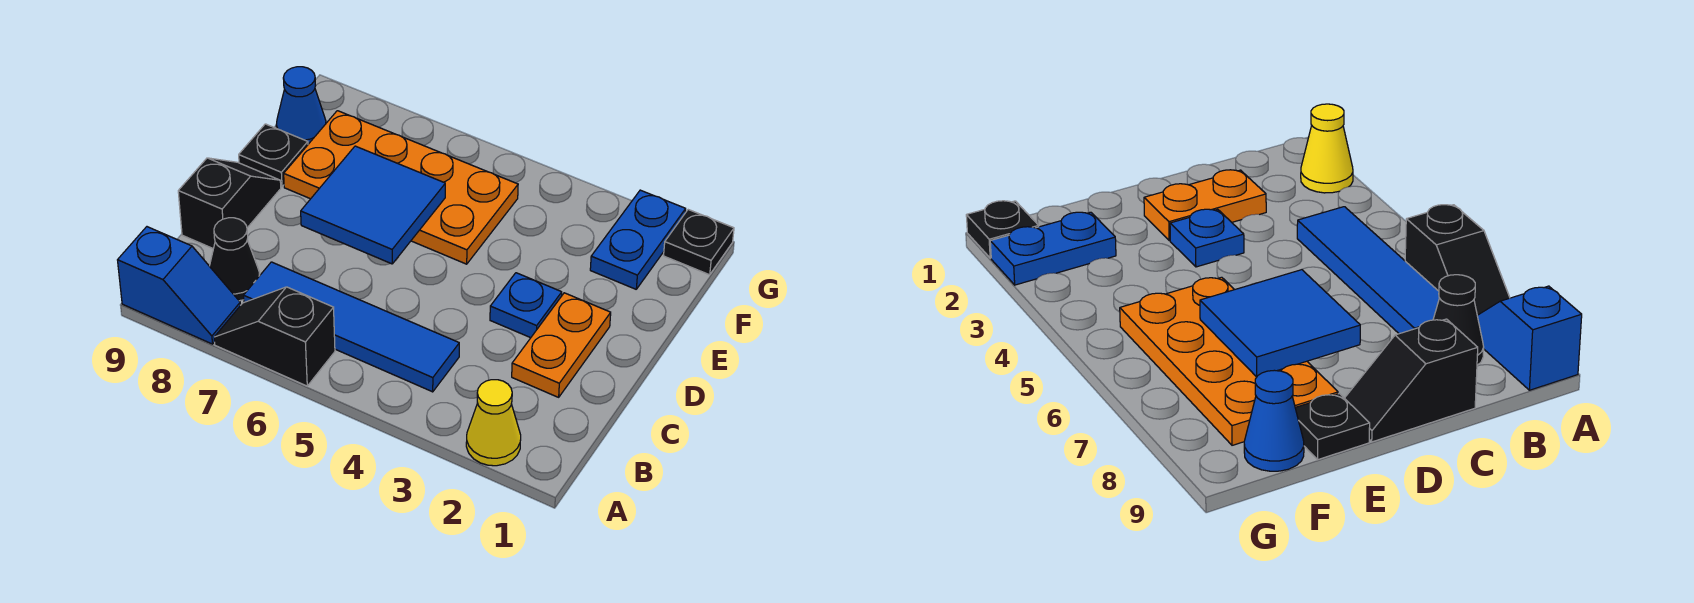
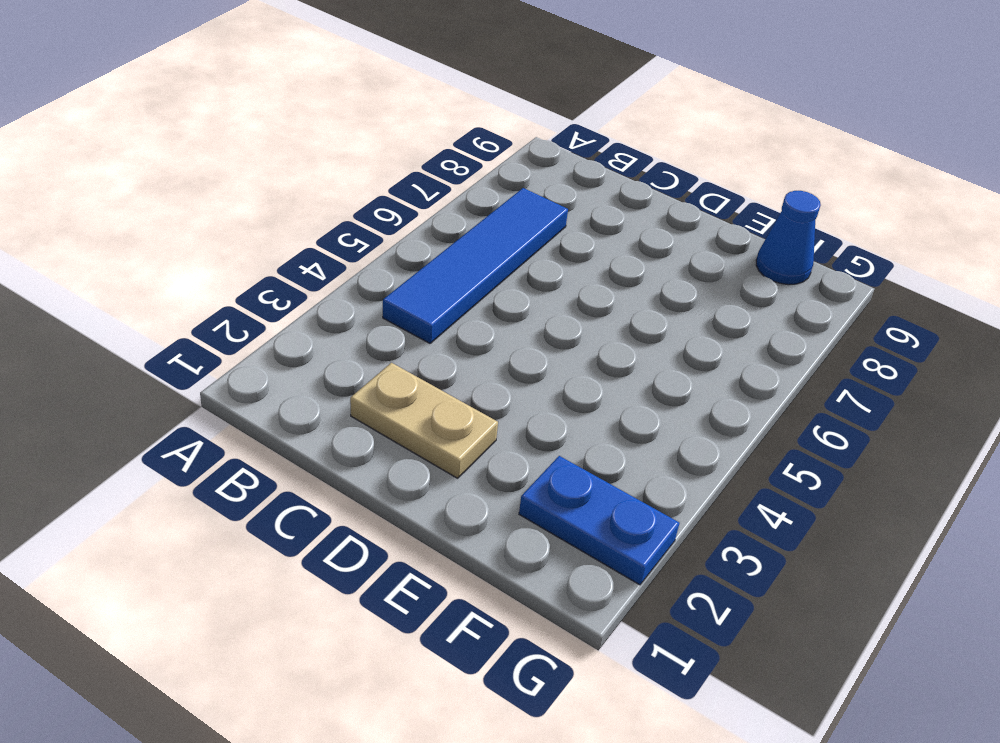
tan 1x2 plate [350,363,498,478] -> orange 1x2 plate [512,293,611,397]
none -> yellow 1x1 cone [466,380,521,466]
none -> black 1x2 slope [214,287,335,386]
none -> blue 1x2 slope [118,227,240,344]

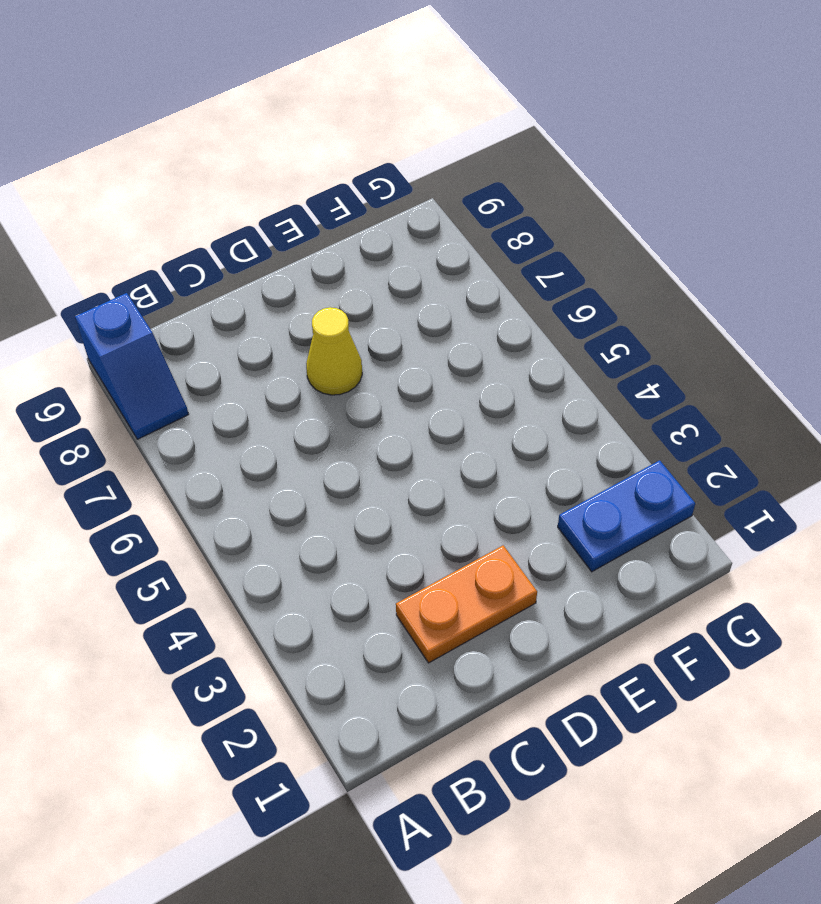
yellow 1x1 cone [306,307,362,395] -> yellow 1x1 cone moved to [466,380,521,466]
none -> black 1x2 slope [214,287,335,386]
none -> blue 1x4 tile [244,262,459,392]
none -> black 1x1 cone [210,218,260,301]

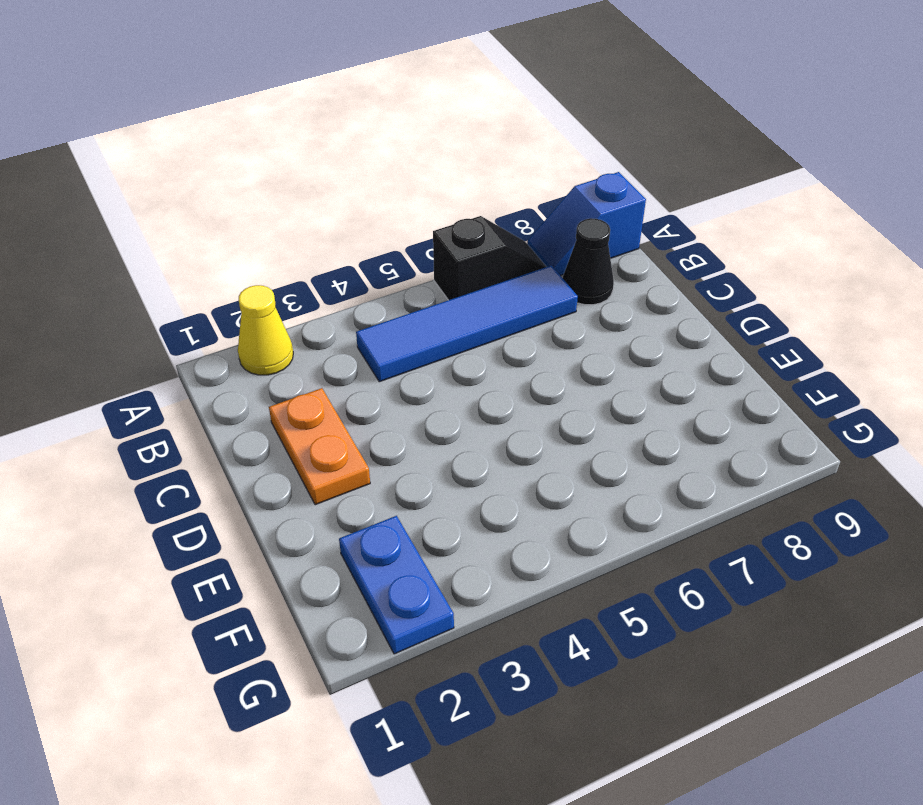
none -> black 1x2 slope [178,158,281,249]
none -> blue 1x1 plate [490,273,562,338]
none -> orange 2x4 plate [284,111,518,264]

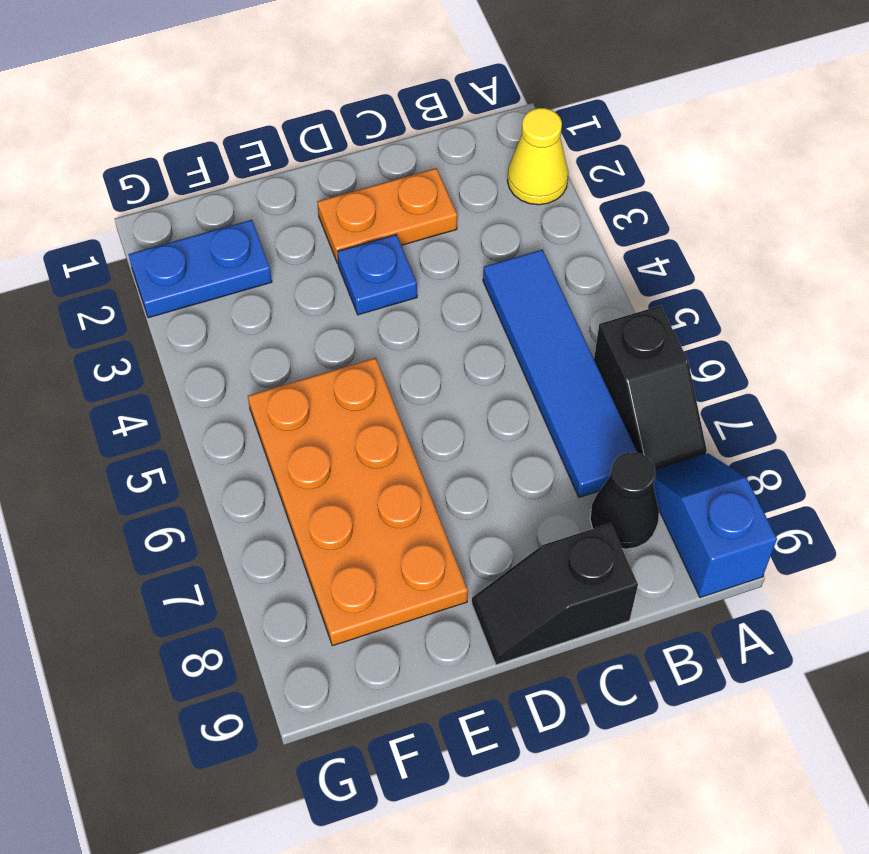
none -> black 1x1 plate [239,124,308,187]
none -> blue 1x1 cone [276,67,326,144]
none -> black 1x1 plate [664,210,734,275]

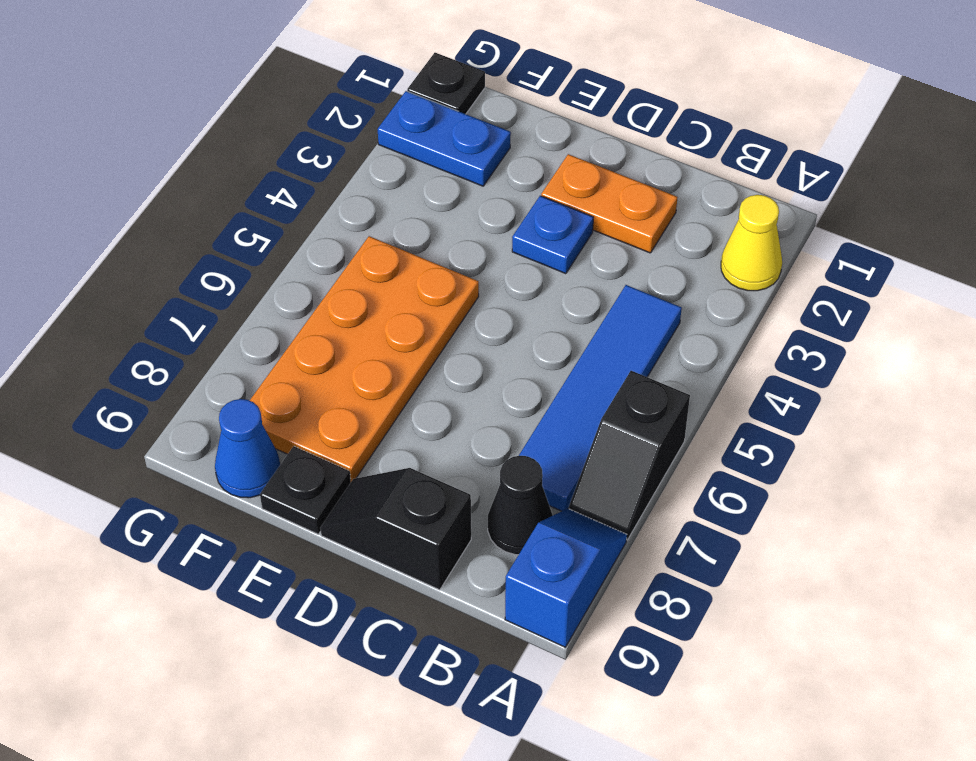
none -> blue 2x2 tile [301,146,445,264]

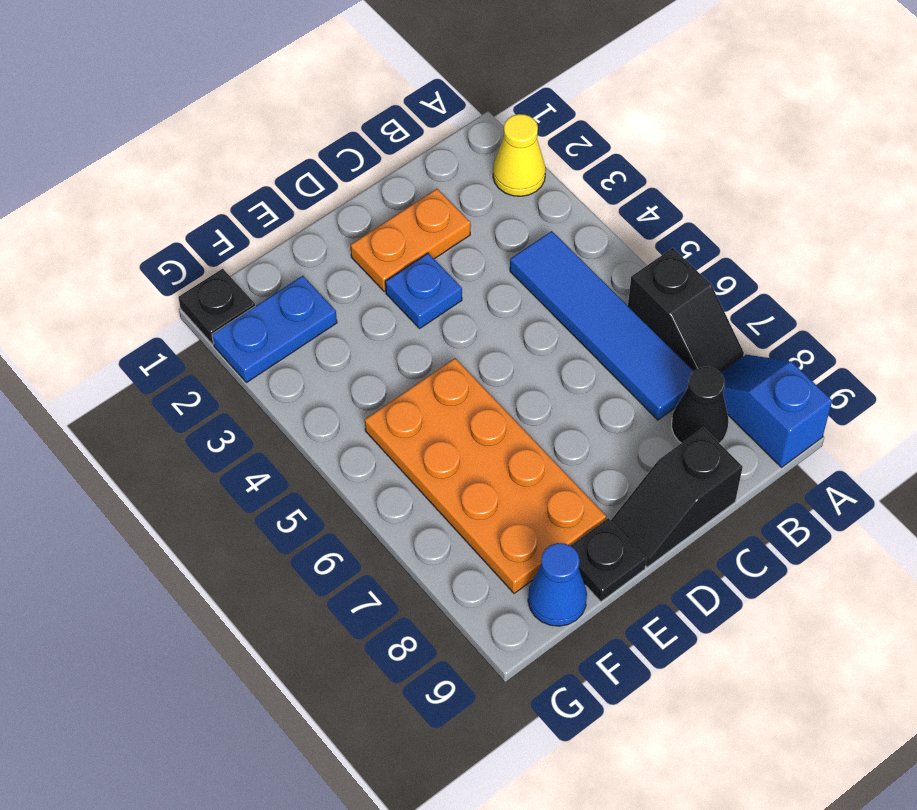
none -> blue 2x2 tile [301,146,445,264]

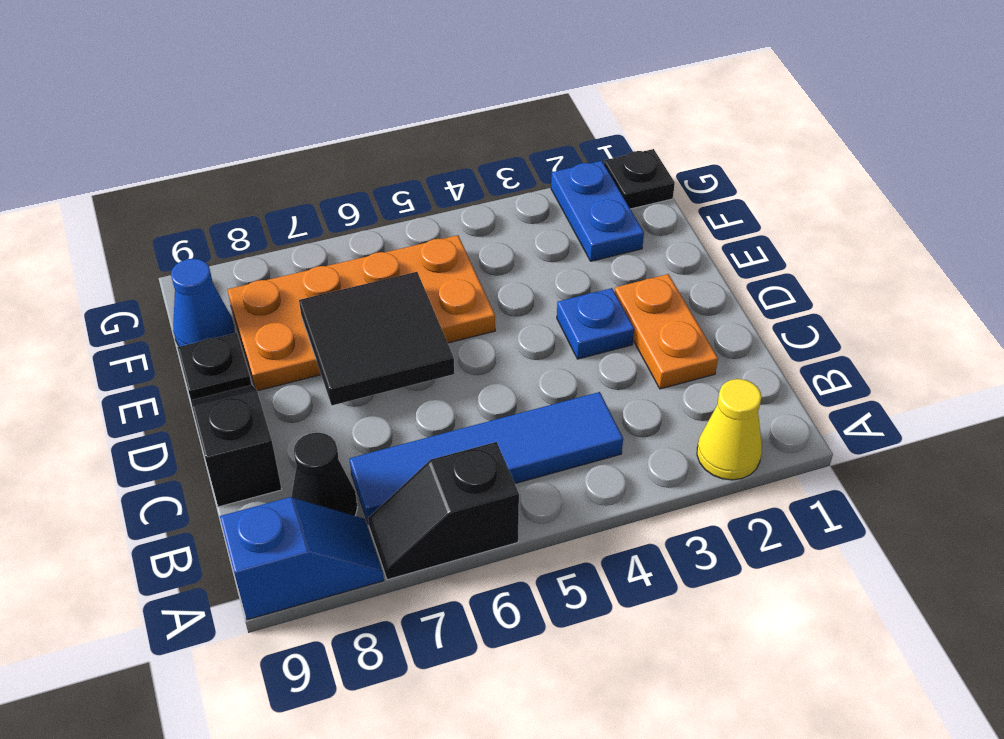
black 2x2 tile [299,272,454,405] -> blue 2x2 tile [301,146,445,264]

